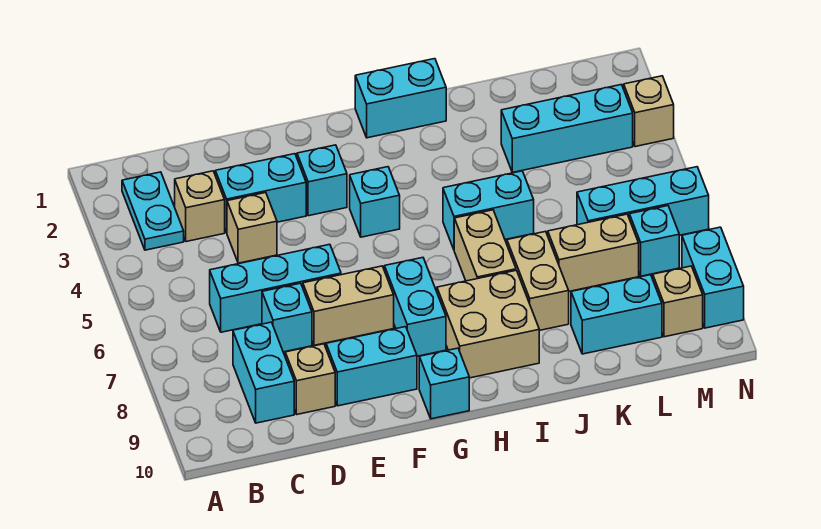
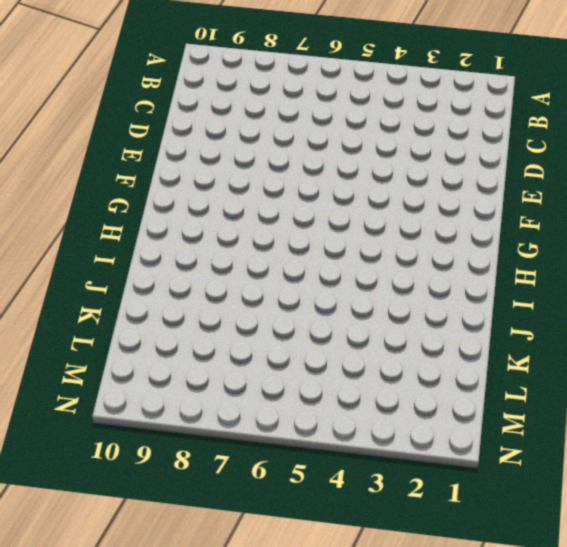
none -> cyan 1x2 plate [122,172,184,250]
none -> tan 1x1 brick [175,171,225,242]
none -> cyan 1x3 brick [210,244,341,332]

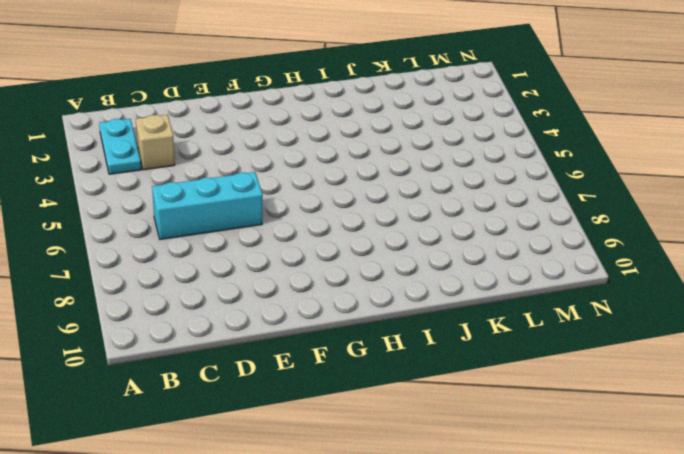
none -> cyan 1x2 brick [233,322,294,423]
none -> cyan 1x2 brick [215,154,306,233]
none -> tan 1x1 brick [227,193,277,263]

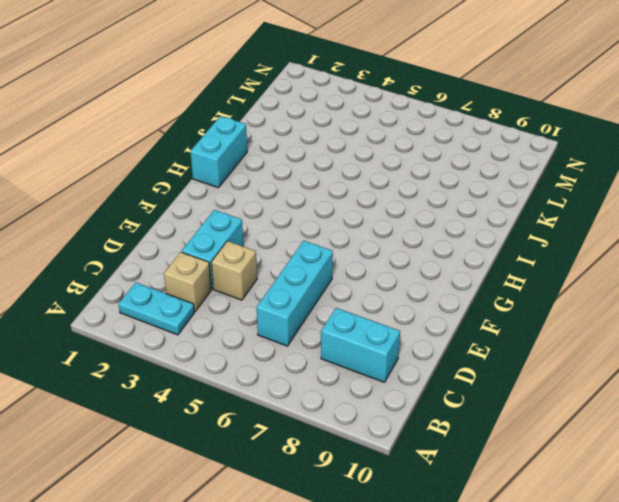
none -> cyan 1x1 brick [262,283,312,352]
none -> tan 1x1 brick [285,344,335,414]
none -> tan 1x2 brick [303,266,394,345]

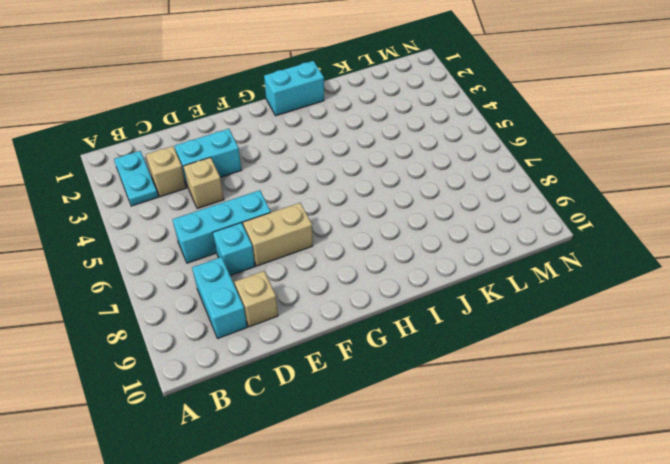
none -> cyan 1x2 brick [326,327,417,406]
none -> cyan 1x1 brick [297,145,347,216]
none -> cyan 1x1 brick [350,167,400,237]

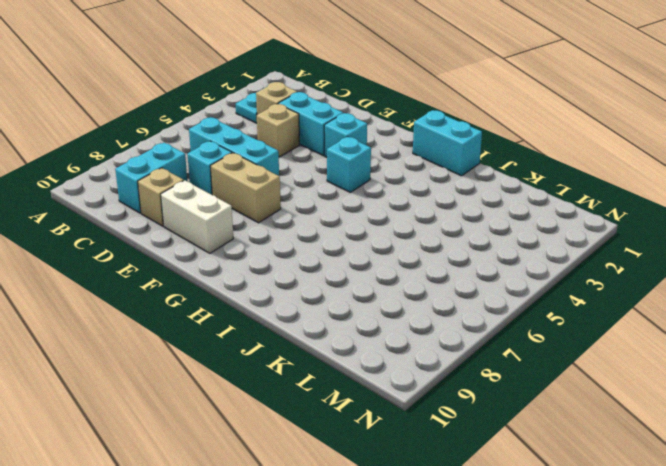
white 1x2 brick [161,180,233,253] -> cyan 1x2 brick [326,327,417,406]
none -> cyan 1x2 brick [384,258,446,356]
none -> cyan 1x1 brick [419,348,469,419]
none -> tan 2x2 brick [437,270,539,378]

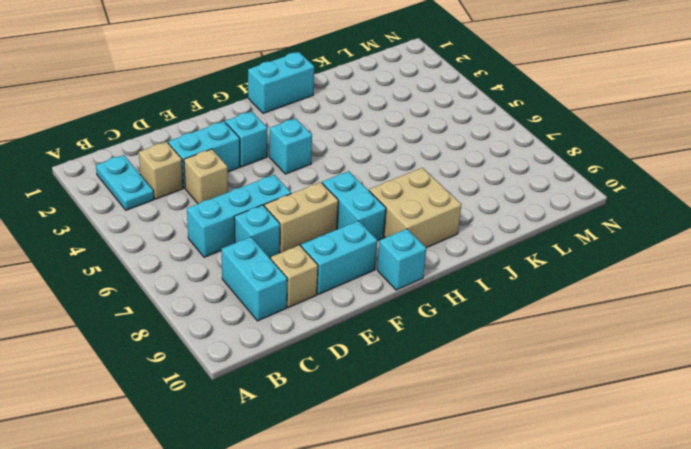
none -> cyan 1x2 brick [443,171,534,249]
none -> tan 1x2 brick [454,210,516,281]
none -> tan 1x2 brick [507,231,569,330]

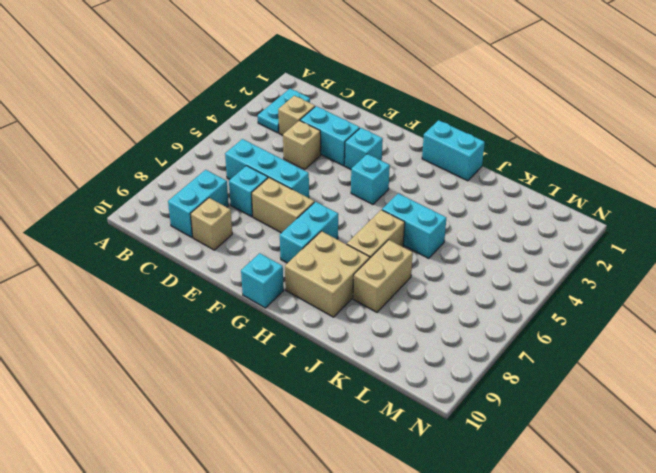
none -> cyan 1x2 brick [326,327,417,406]
none -> cyan 1x3 brick [501,85,633,172]
none -> tan 1x2 brick [548,214,639,291]

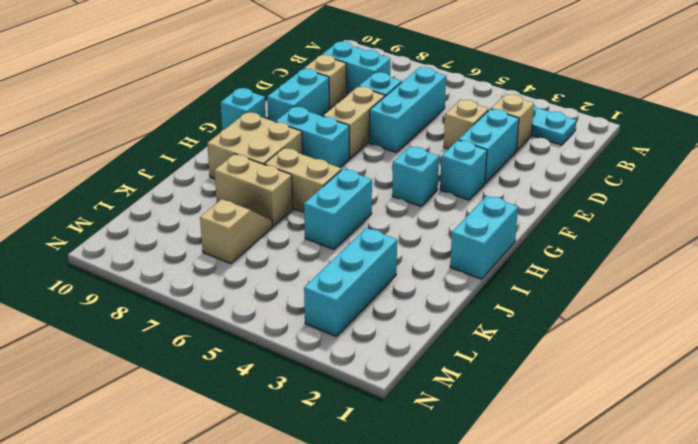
tan 1x2 slope [200,199,272,264] -> tan 1x2 brick [548,214,639,291]
none -> cyan 1x2 brick [571,275,662,354]
none -> cyan 1x3 brick [577,167,709,235]
none -> cyan 1x1 brick [629,206,679,276]

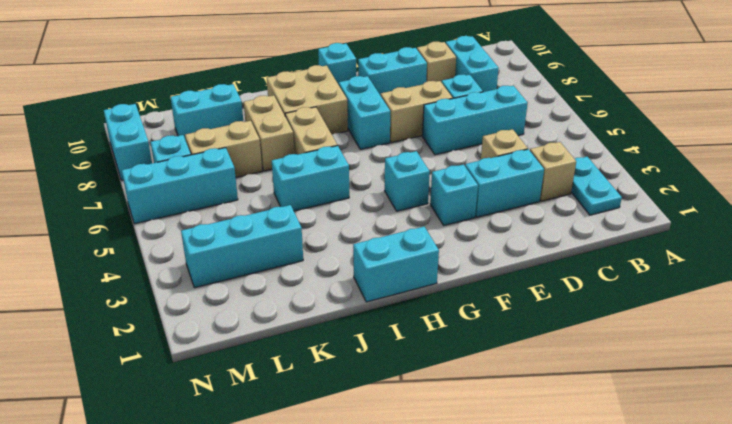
none -> tan 1x1 brick [653,266,703,337]
none -> tan 1x1 brick [624,76,674,147]

